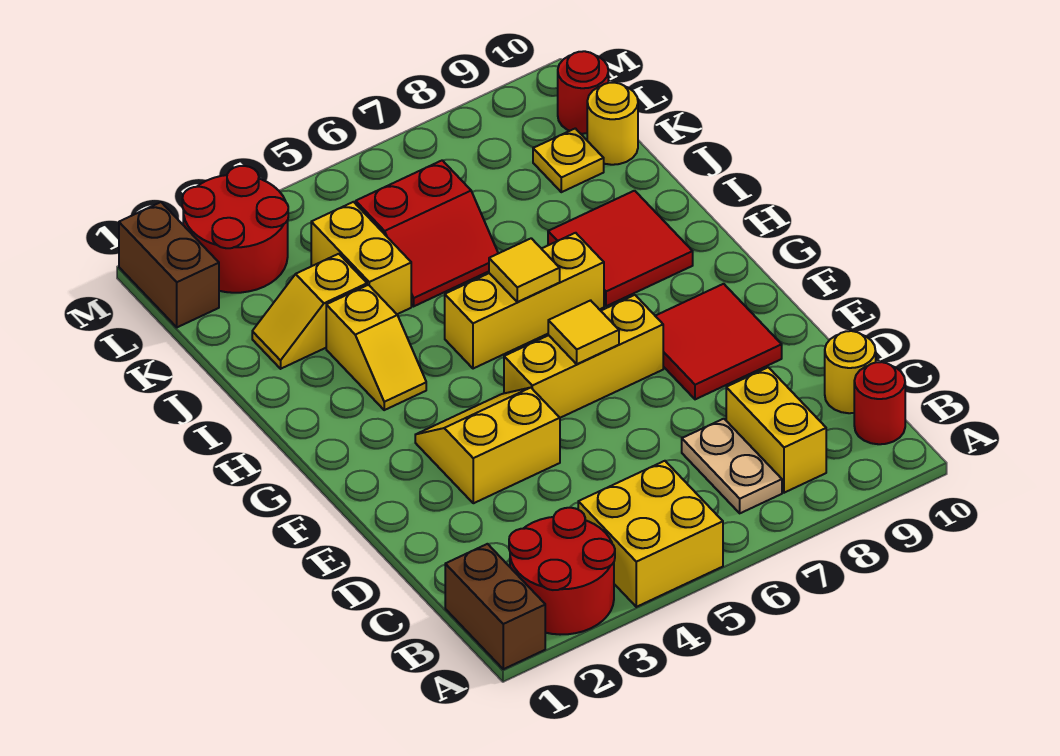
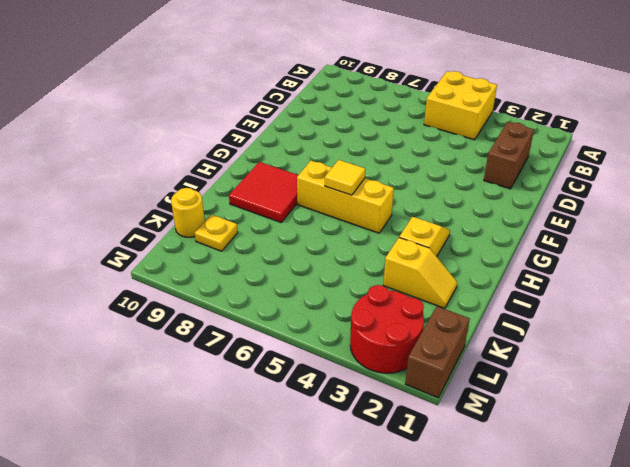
brown 1x2 brick [484,122,534,189] -> brown 1x2 brick moved to [445,544,545,669]
none -> red 2x2 round brick [509,508,615,635]
none -> tan 1x2 plate [682,419,782,513]
none -> yellow 1x2 brick [726,367,826,493]

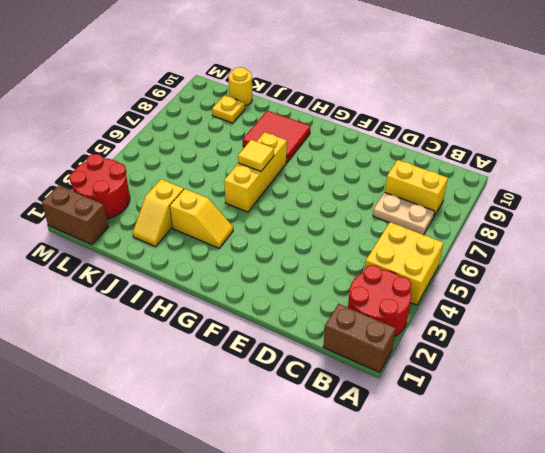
none -> red 1x1 round brick [854,362,905,444]
none -> yellow 1x1 round brick [825,331,876,413]
none -> yellow 2x2 slope [415,388,560,503]

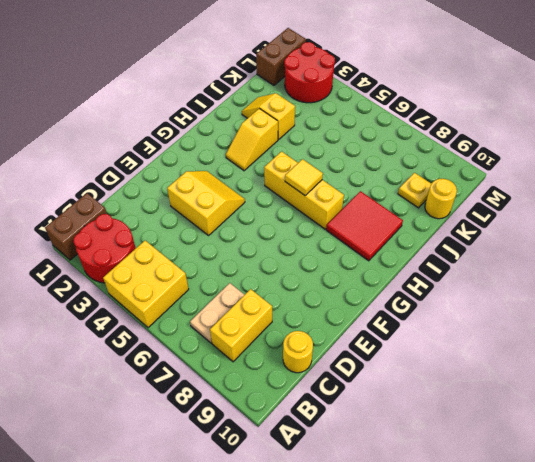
none -> red 1x1 round brick [854,362,905,444]
none -> red 2x2 tile [656,284,782,399]
none -> yellow 1x3 brick [504,295,663,418]

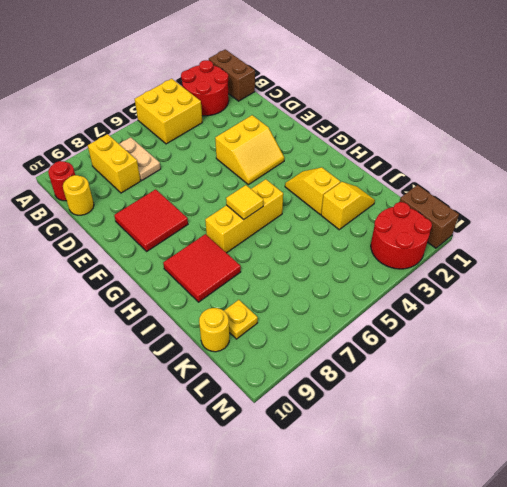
none -> yellow 1x3 brick [504,295,663,418]
none -> yellow 1x2 brick [311,202,411,314]
none -> red 2x2 slope [356,160,498,306]

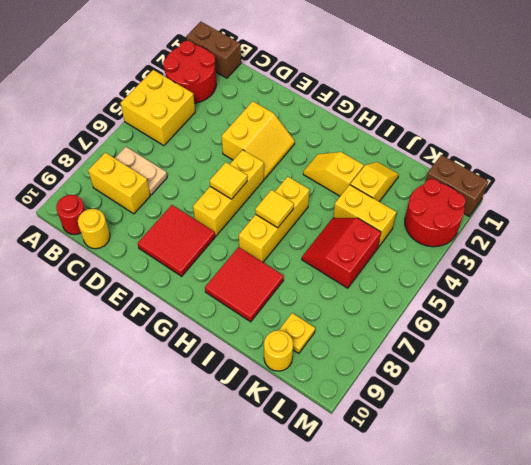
none -> red 1x1 round brick [558,51,608,134]

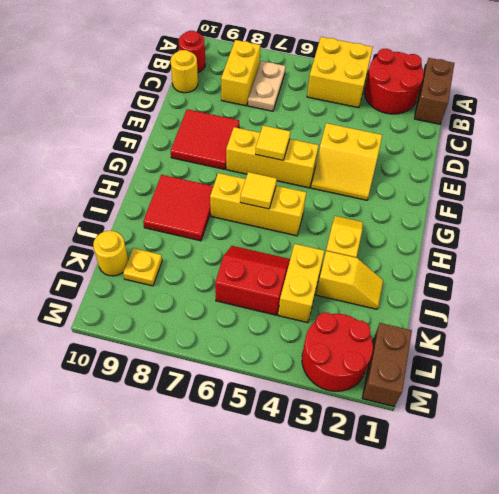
none -> red 1x1 round brick [558,51,608,134]

